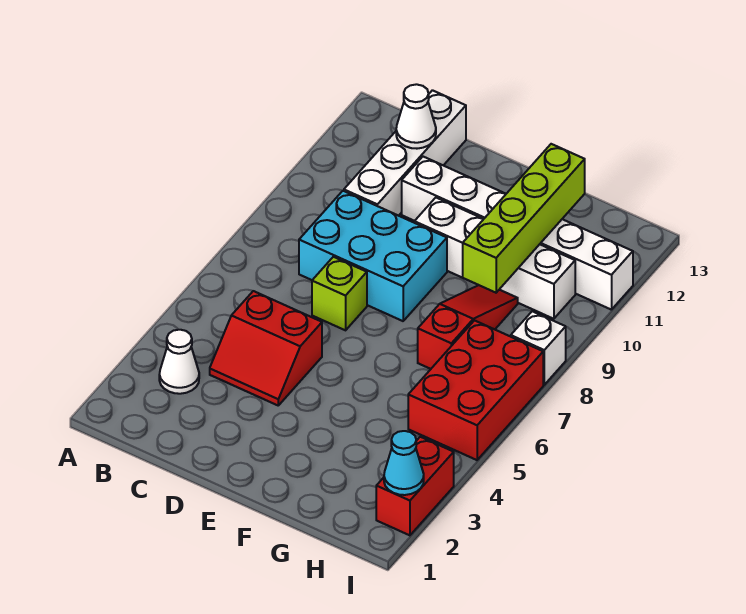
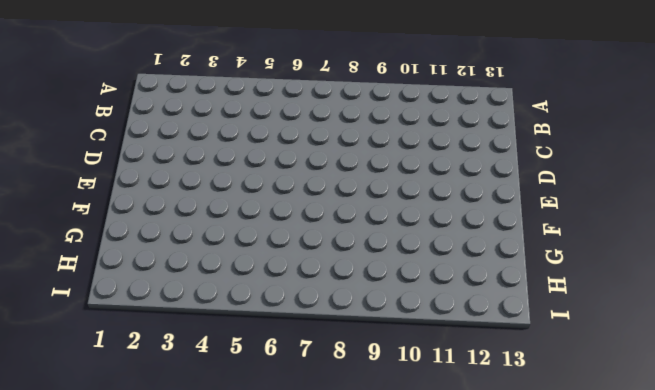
none -> white 1x1 cone [159,330,199,394]
none -> red 2x2 slope [210,291,322,405]
none -> cyan 2x3 brick [299,191,447,321]

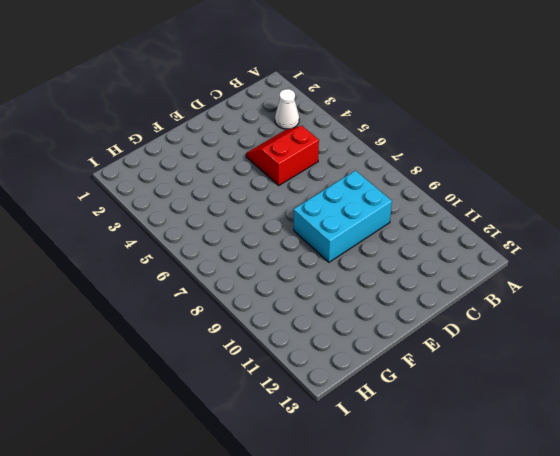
none -> white 1x4 brick [344,90,466,216]
none -> lime 1x1 brick [312,257,367,330]
none -> white 1x6 brick [402,157,633,310]

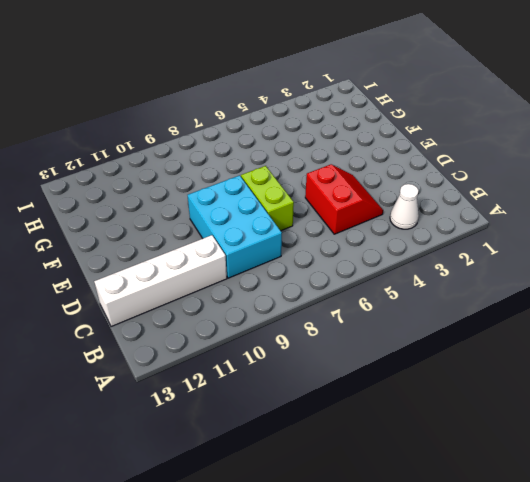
lime 1x2 brick [241,166,294,231] -> lime 1x1 brick [312,257,367,330]
none -> white 1x6 brick [402,157,633,310]
none -> white 1x4 brick [414,198,575,319]
none -> red 1x3 slope [418,285,518,369]

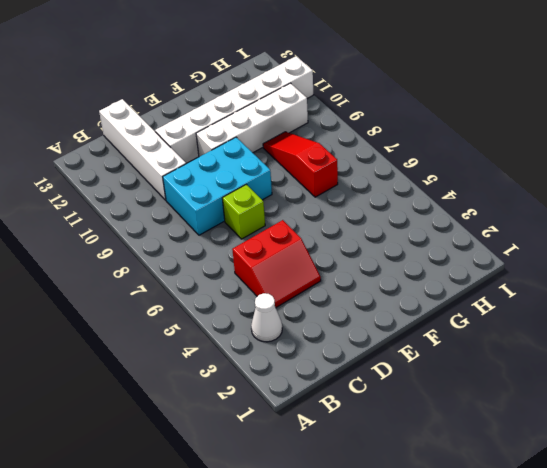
none -> red 2x3 brick [408,321,543,460]
none -> red 1x2 brick [376,437,454,535]
none -> white 1x1 brick [511,311,566,385]

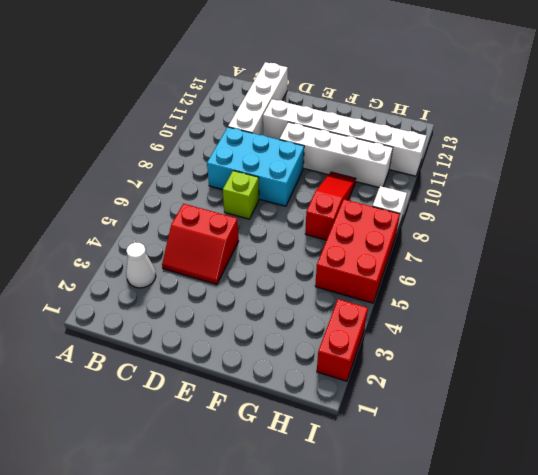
none -> white 1x1 cone [396,84,436,149]
none -> lime 1x4 brick [463,144,585,293]
none -> cyan 1x1 cone [384,431,424,495]

